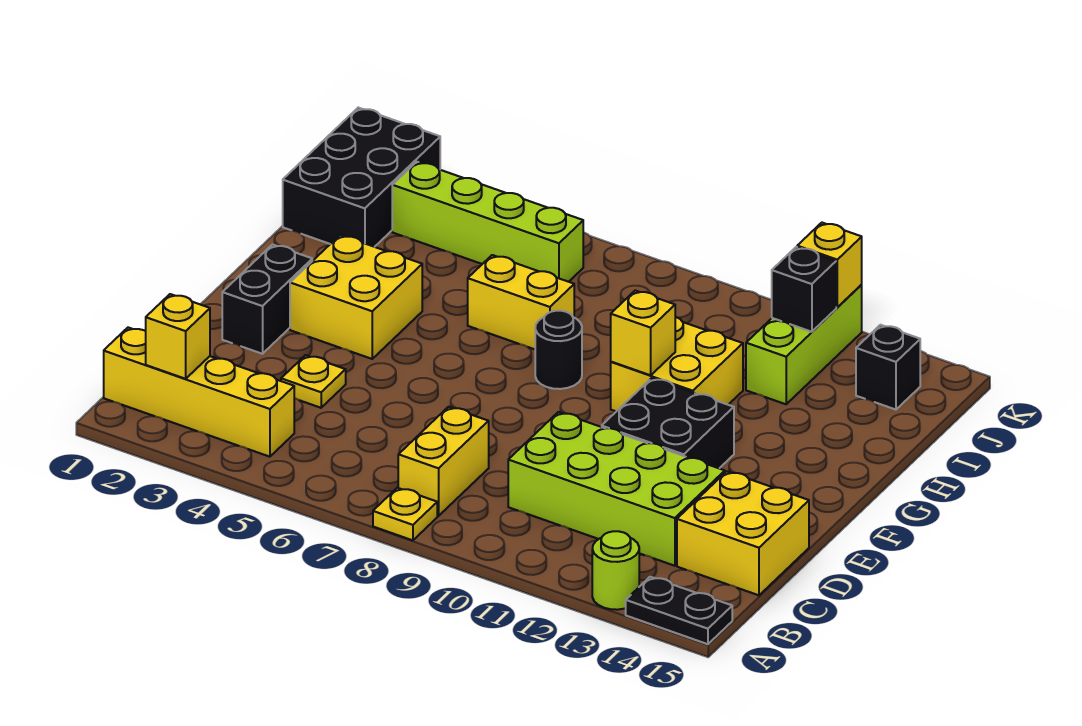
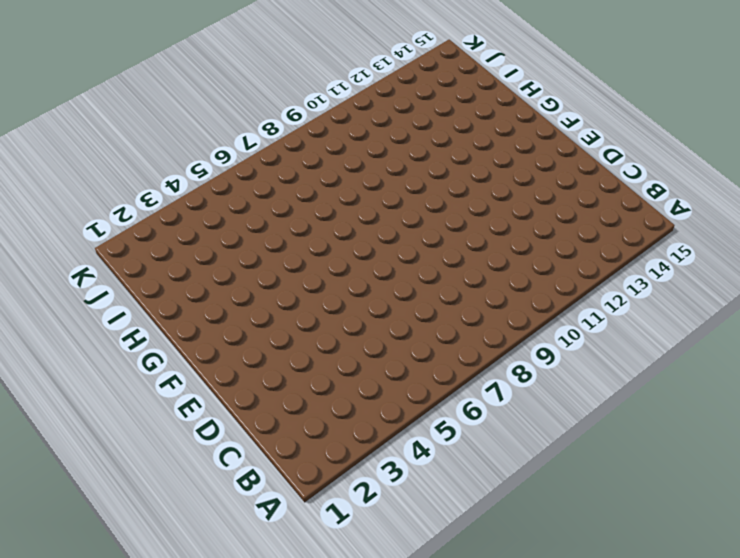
none -> yellow 1x1 plate [373,488,437,540]
none -> lime 1x1 round brick [592,531,639,610]
none -> black 1x2 plate [626,577,732,644]

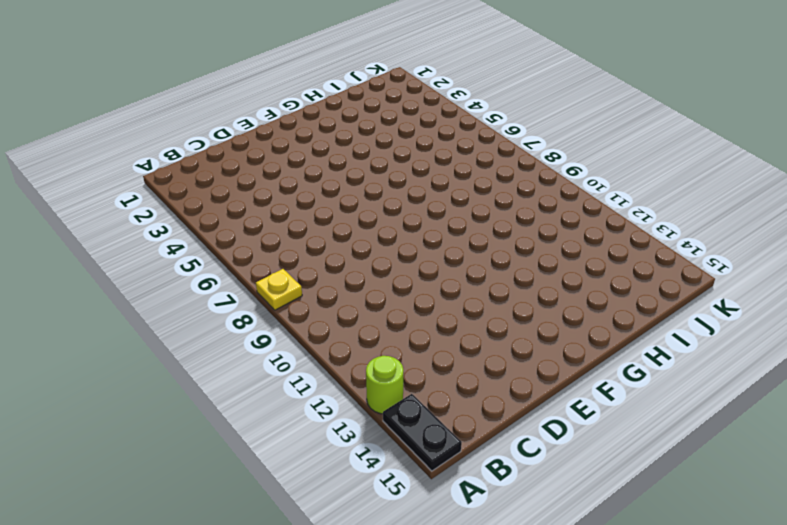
none -> yellow 1x4 brick [104,327,294,457]
none -> yellow 1x2 brick [398,407,489,516]
none -> lime 2x4 brick [508,412,725,566]

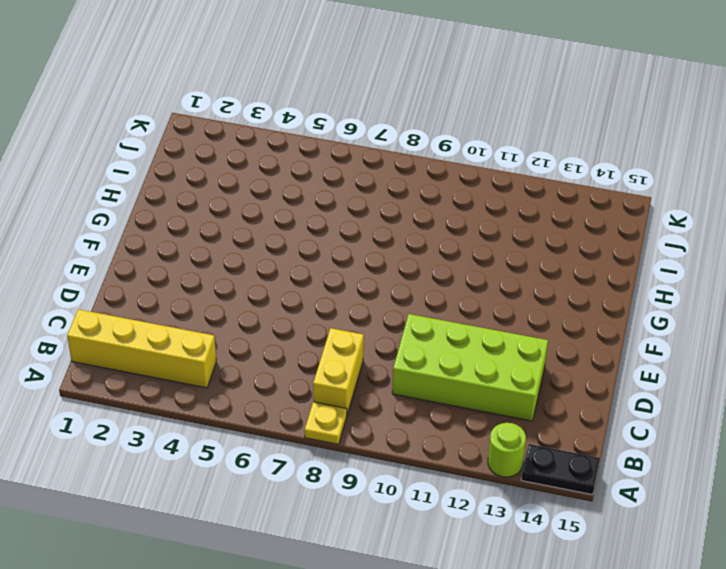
none -> yellow 2x2 brick [677,471,809,595]
none -> yellow 1x1 plate [281,355,346,408]
none -> black 1x2 brick [222,245,312,354]

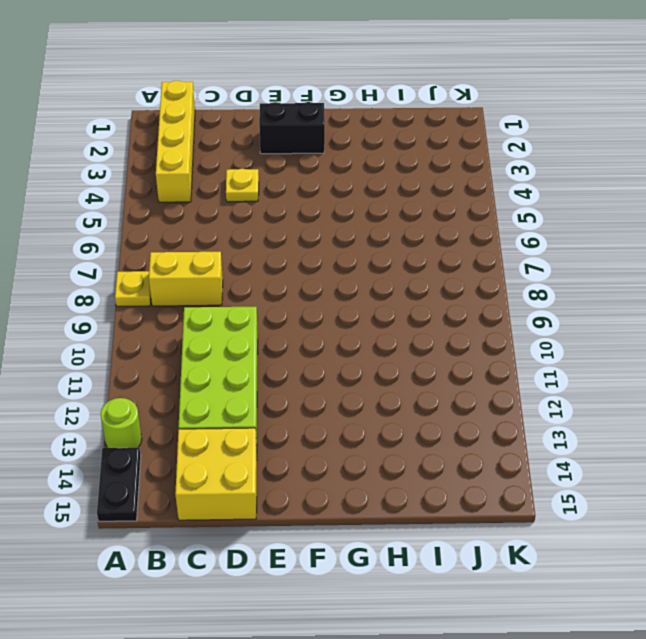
none -> black 2x2 brick [602,378,734,468]
none -> yellow 2x2 brick [290,235,422,359]
none -> black 1x1 round brick [535,311,582,389]

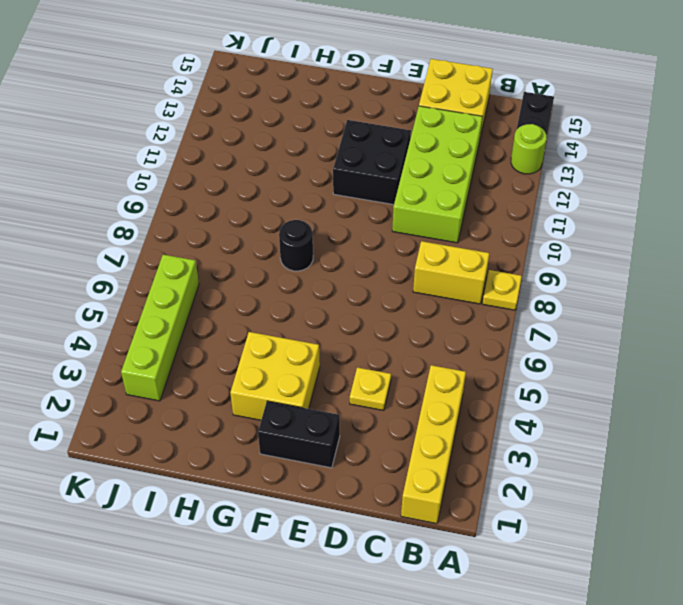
none -> yellow 2x2 brick [611,317,743,411]
none -> yellow 1x2 brick [468,255,574,349]
none -> black 2x3 brick [283,108,440,247]

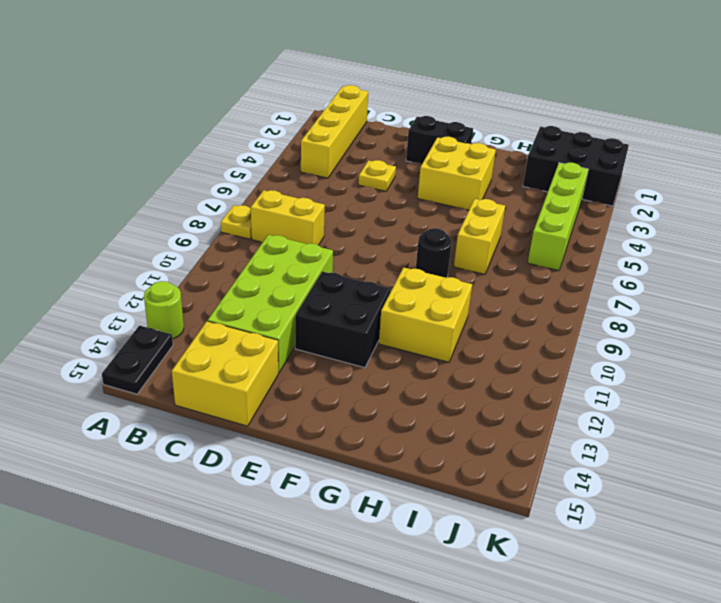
none -> lime 1x3 brick [746,285,862,404]
none -> black 1x1 brick [856,325,920,410]
none -> yellow 1x1 brick [146,294,210,379]

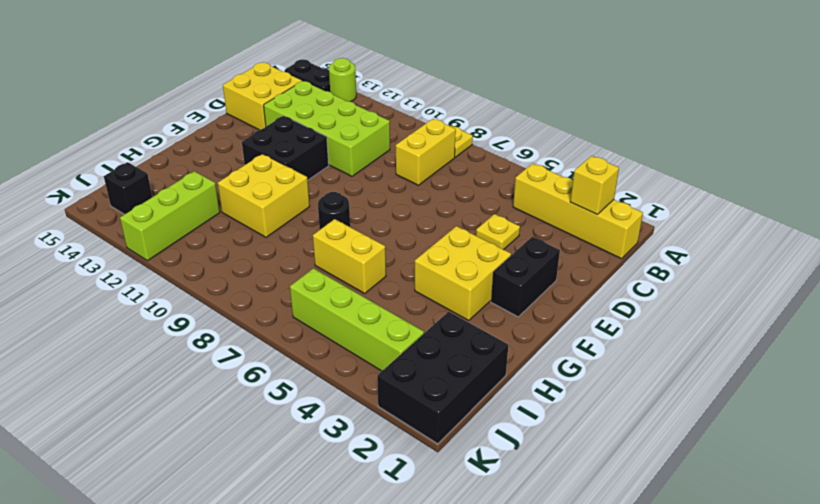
none -> yellow 1x1 brick [611,291,675,375]
none -> black 1x1 brick [772,247,836,332]
none -> yellow 1x1 brick [797,223,862,307]

